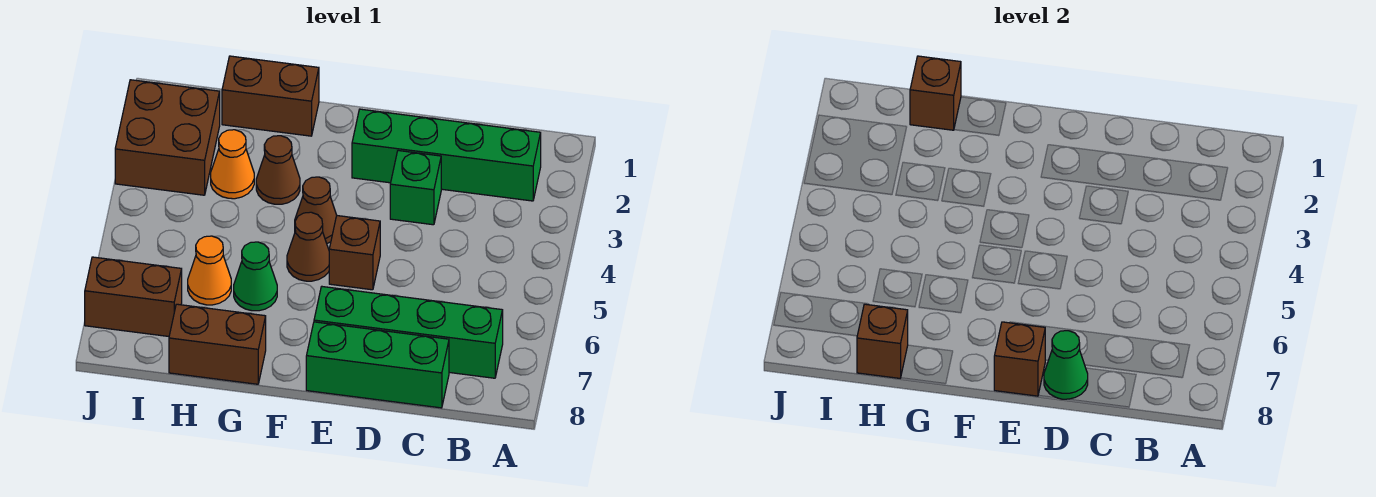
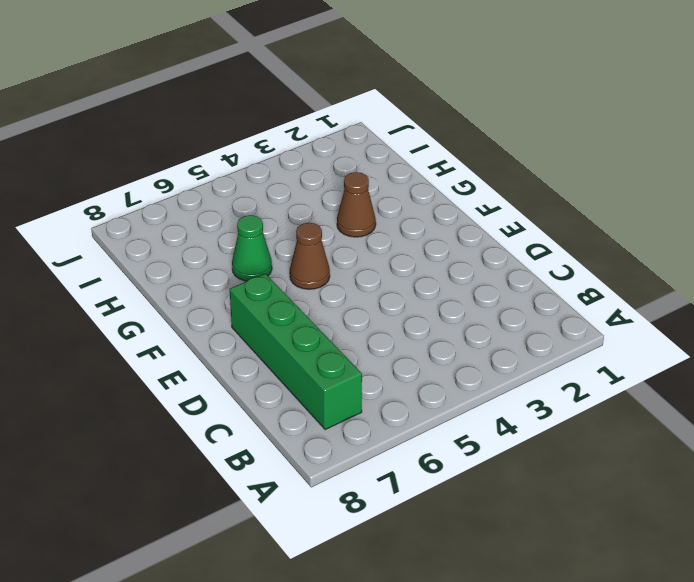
none -> green 1x4 brick [352,109,541,201]
none -> green 1x3 brick [306,322,449,408]
none -> green 1x1 brick [390,151,441,225]

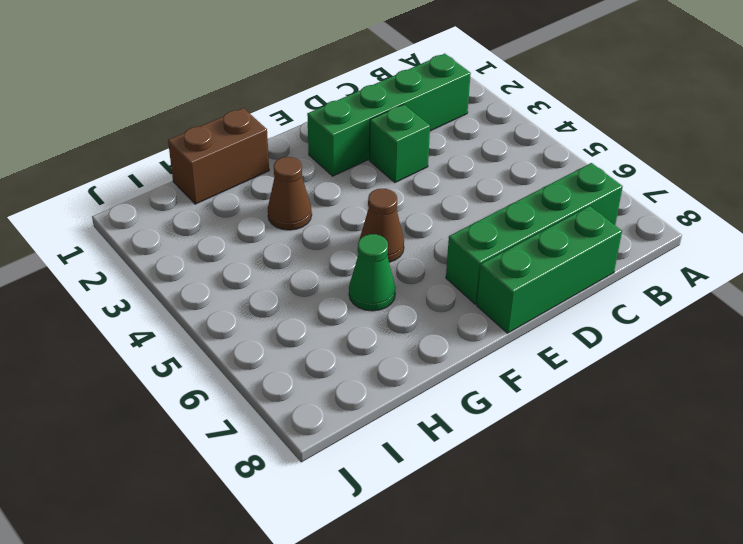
none -> brown 1x1 brick [329,216,380,290]
none -> brown 1x1 cone [295,177,337,244]
none -> brown 1x2 brick [169,304,266,384]

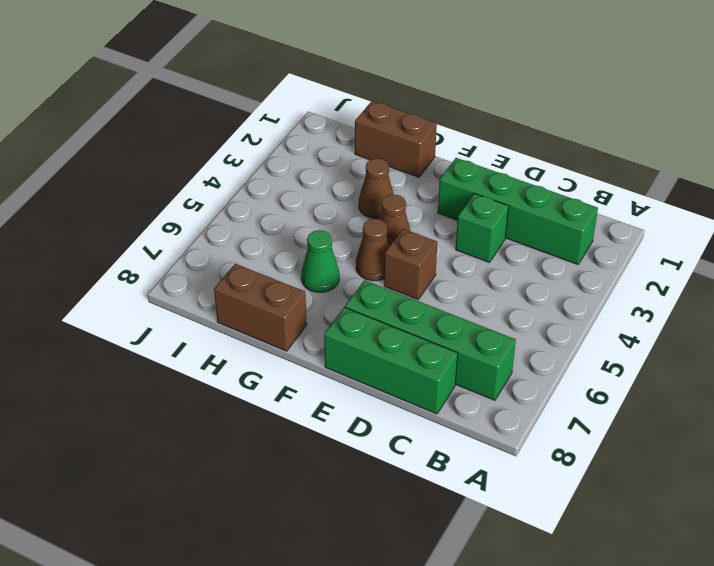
none -> orange 1x1 cone [211,130,254,199]
none -> orange 1x1 cone [188,236,231,305]
none -> brown 2x2 brick [115,80,220,195]

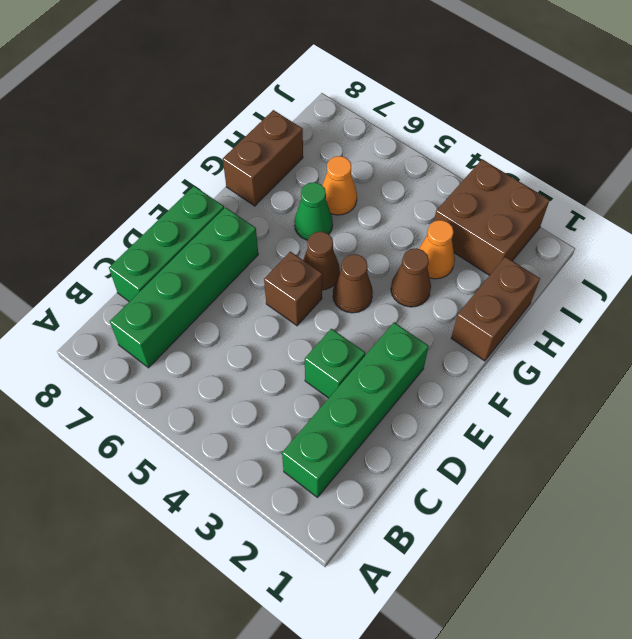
none -> brown 1x2 brick [85,257,182,336]
none -> green 1x1 cone [1044,331,1088,399]
none -> brown 1x1 brick [994,322,1045,396]

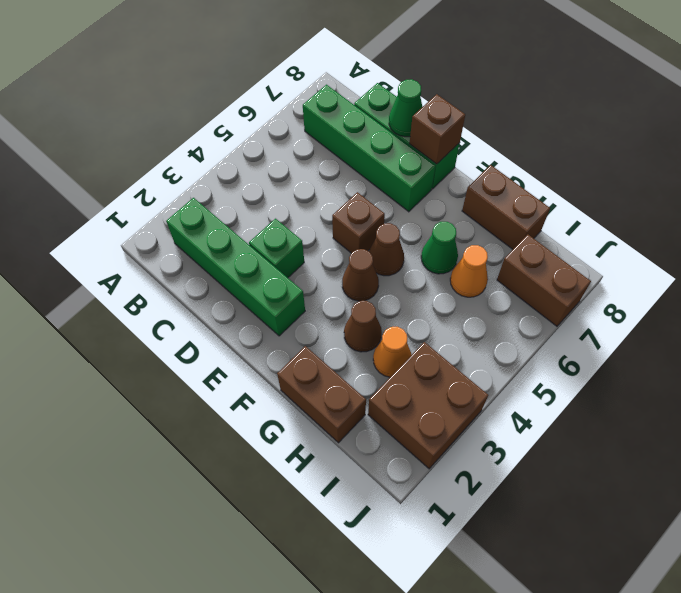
none -> brown 1x1 brick [910,56,961,130]
none -> brown 1x1 brick [857,304,908,378]

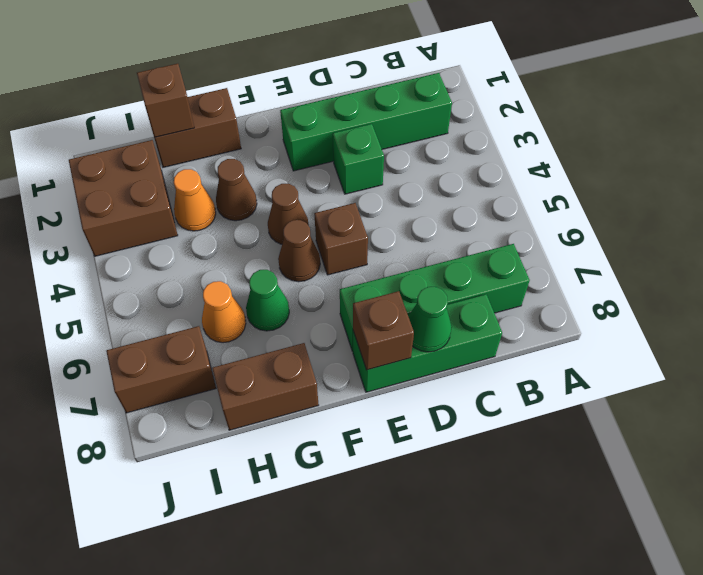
none -> brown 1x1 brick [857,304,908,378]

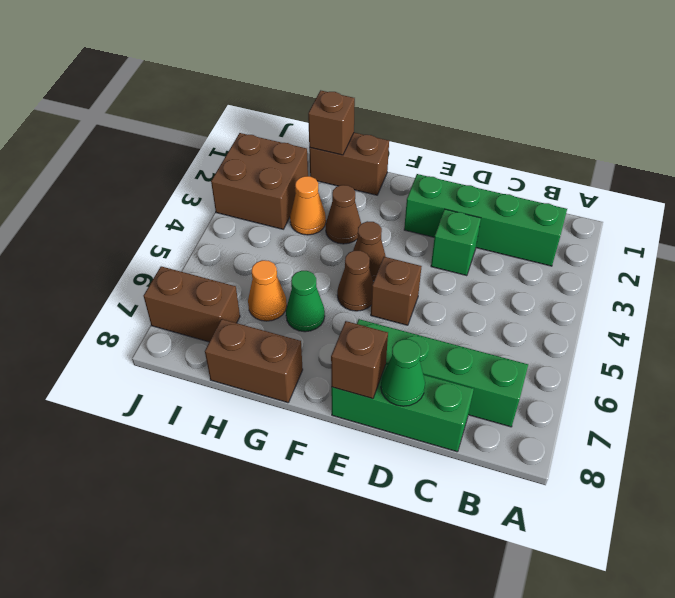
none -> brown 1x1 brick [857,304,908,378]

